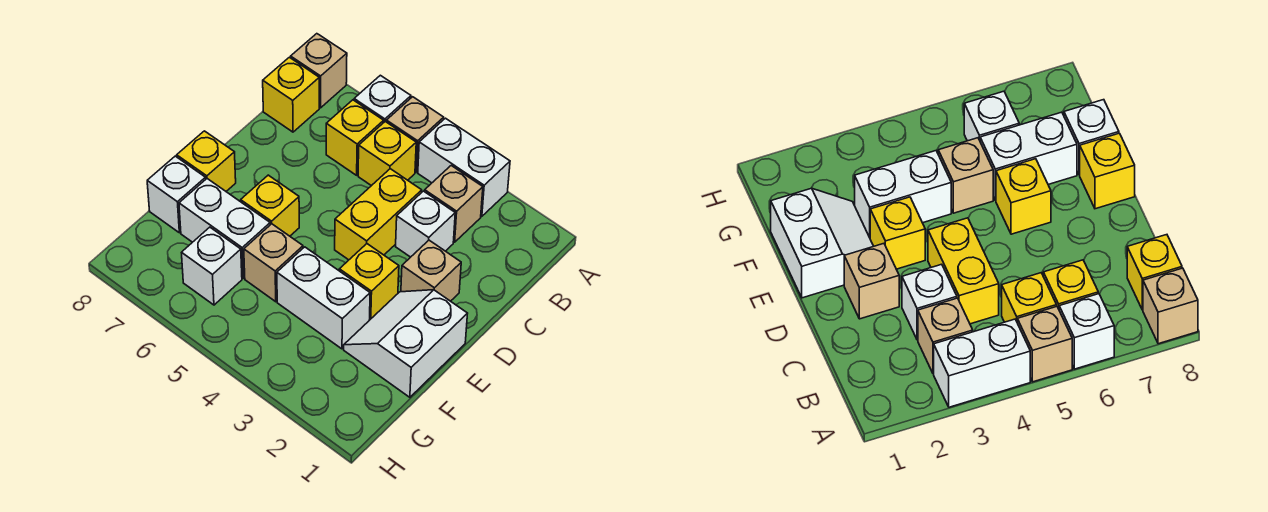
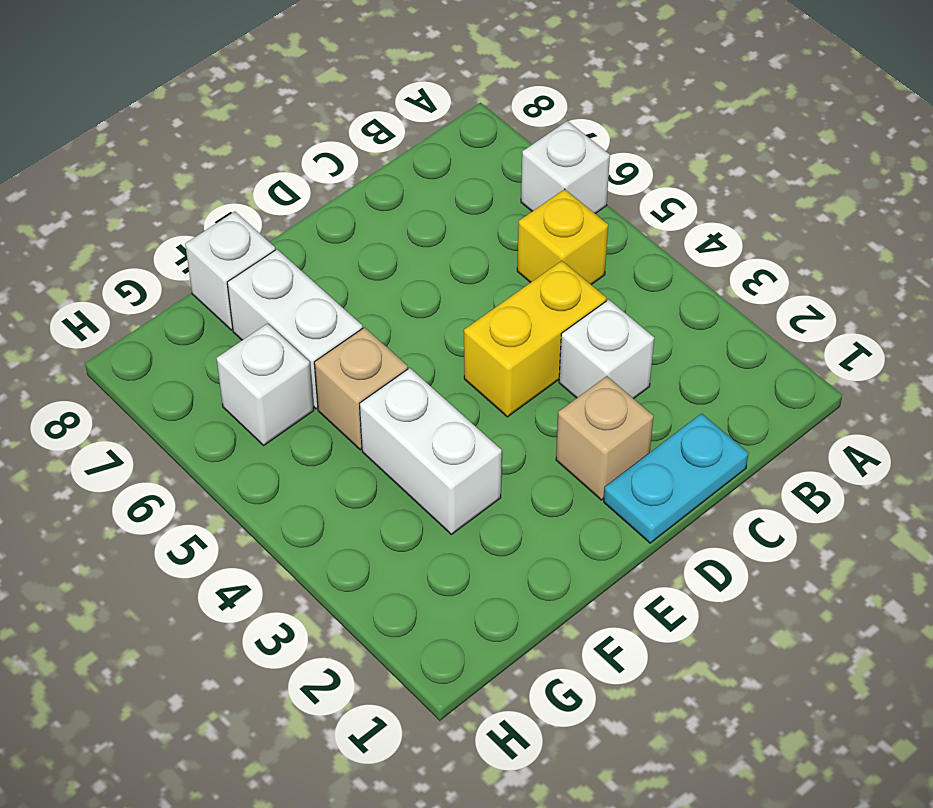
cyan 1x2 plate [604,414,748,543] -> none
none -> white 1x2 brick [418,118,510,216]
none -> tan 1x1 brick [386,97,444,172]
none -> tan 1x1 brick [291,34,347,108]

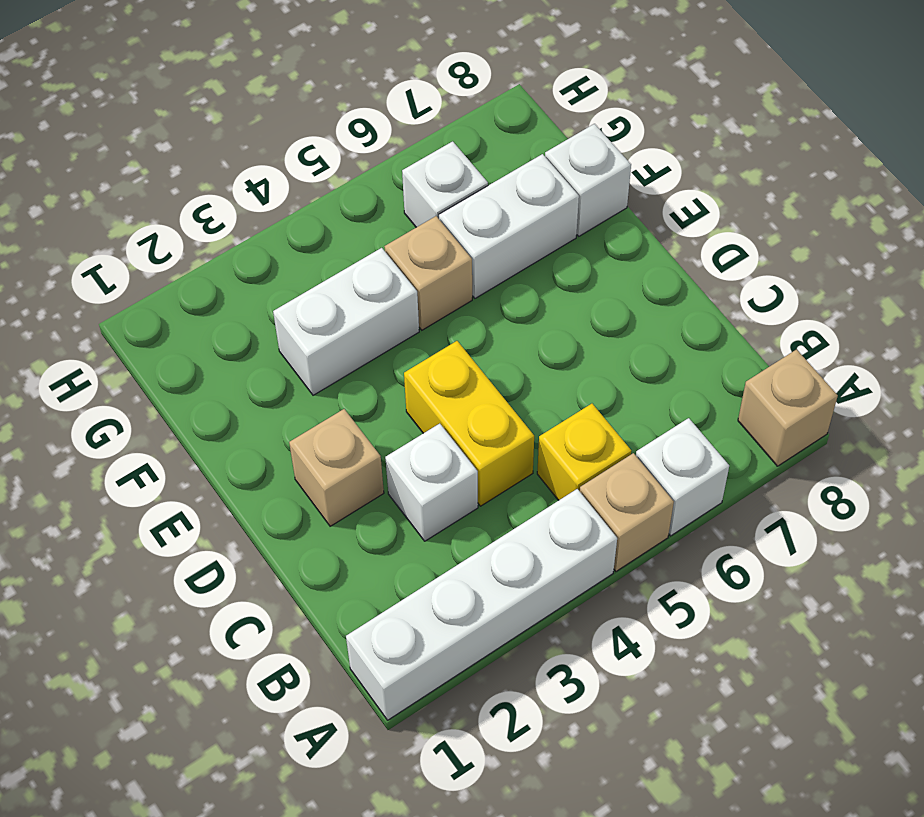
white 1x4 brick [346,489,617,720] -> white 1x2 brick [418,118,510,216]
none -> tan 1x1 brick [425,166,483,242]
none -> yellow 1x1 brick [326,100,384,175]
none -> yellow 1x1 brick [263,57,319,132]

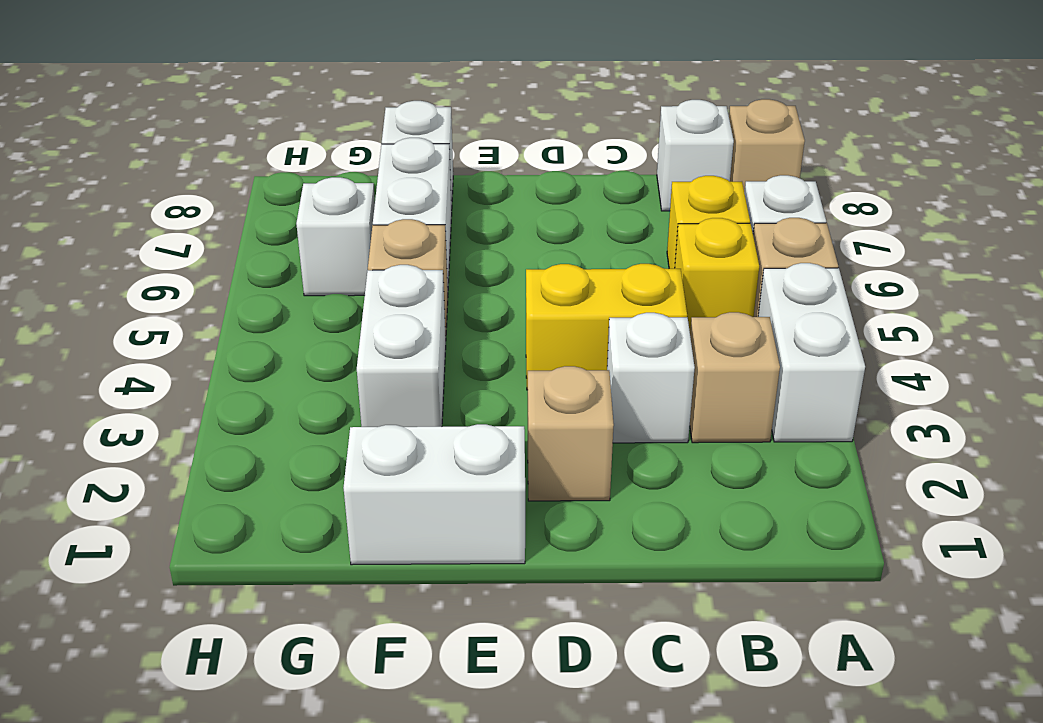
white 1x1 brick [657,100,734,211] -> yellow 1x1 brick [263,57,319,132]
none -> yellow 1x1 brick [339,244,399,319]
none -> yellow 1x1 brick [241,175,299,236]
none -> yellow 1x1 brick [177,131,236,191]

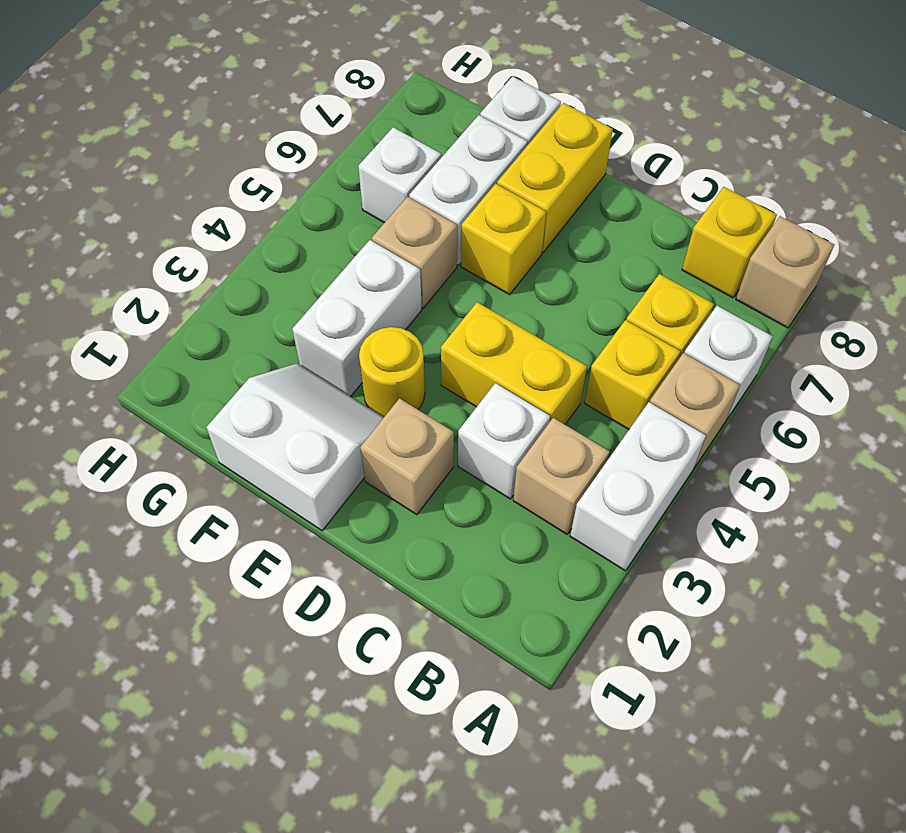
yellow 1x1 round brick [359,327,425,417] -> yellow 1x1 brick [339,244,399,319]
yellow 1x2 brick [497,103,613,252] -> yellow 1x1 brick [177,131,236,191]

